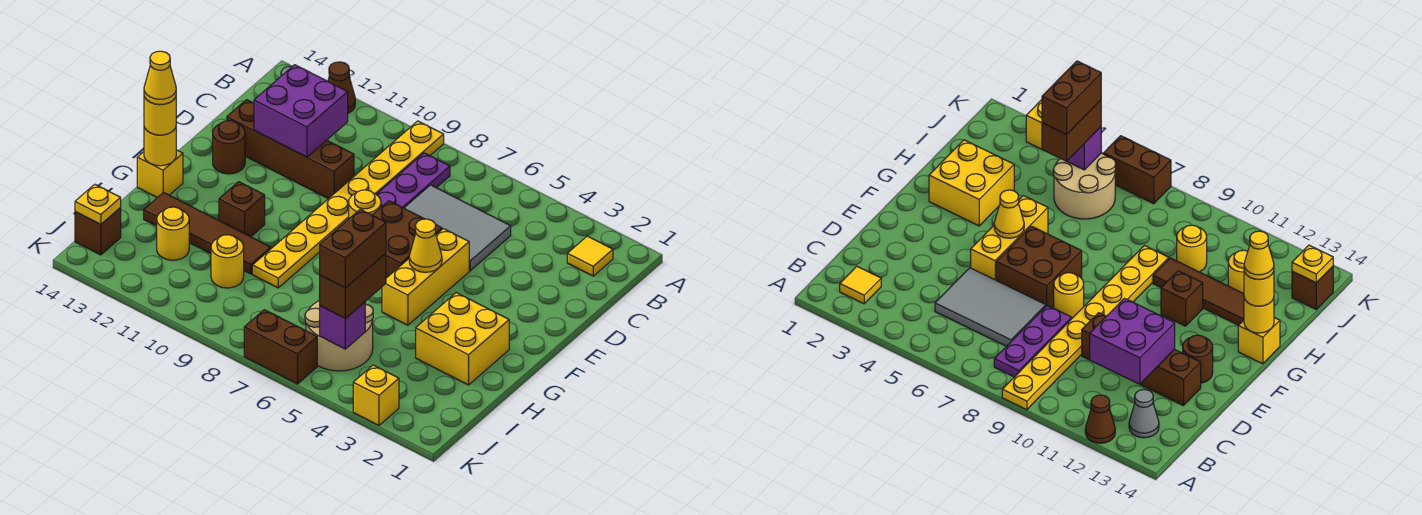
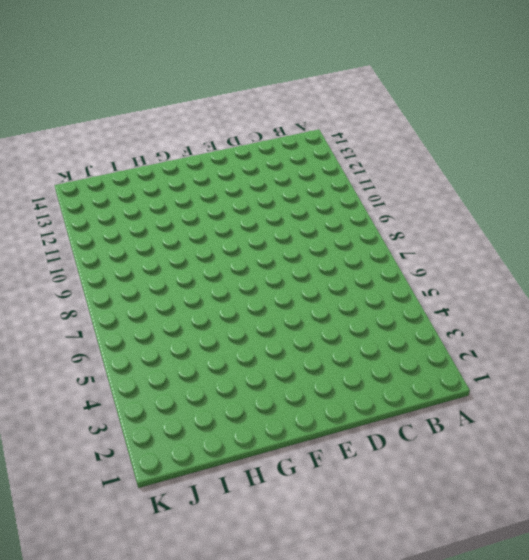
none -> yellow 1x8 plate [252,121,444,288]
none -> brown 1x1 cone [328,62,355,113]
none -> yellow 1x1 tile [567,236,613,276]
none -> purple 1x3 plate [376,153,450,208]

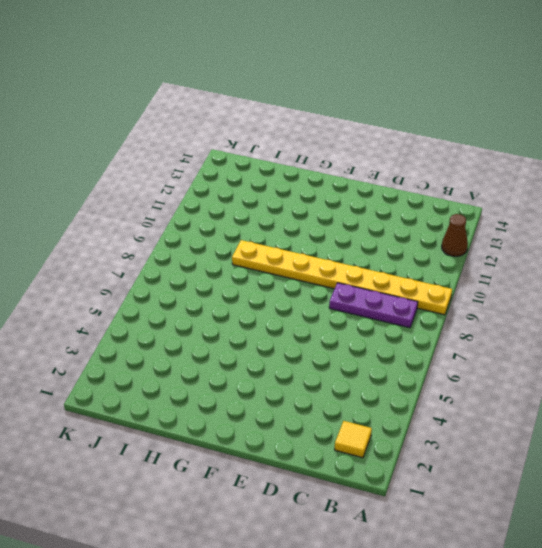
none -> grey 1x1 cone [1129,389,1159,438]
none -> grey 2x3 tile [404,185,511,271]
none -> brown 1x4 brick [227,100,354,199]
none -> yellow 1x3 brick [382,229,469,325]

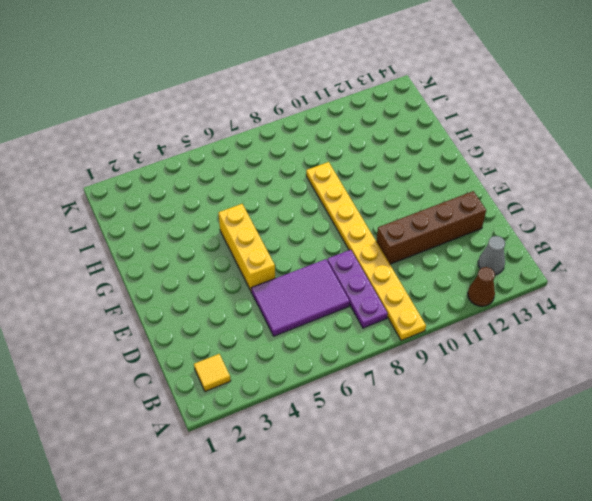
purple 2x3 tile [251,259,350,336] -> grey 2x3 tile [404,185,511,271]
none -> brown 2x2 brick [372,201,442,278]
none -> yellow 1x1 round brick [349,190,381,219]
none -> brown 1x1 round brick [213,121,245,174]
none -> yellow 2x2 brick [416,293,509,385]

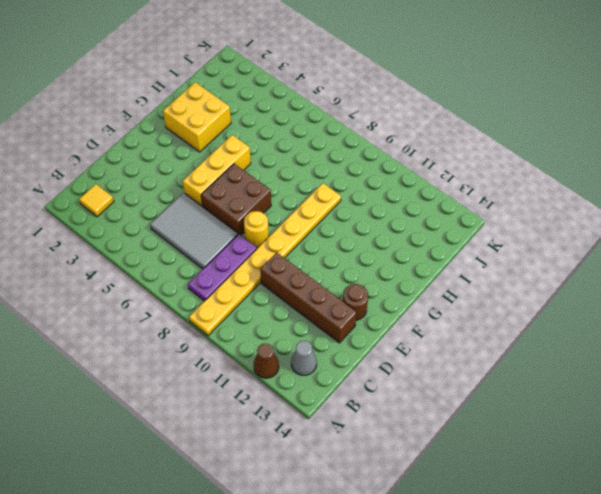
none -> brown 1x1 brick [219,182,265,237]
none -> yellow 1x1 brick [137,150,183,198]
none -> brown 1x4 tile [144,192,271,274]
none -> tan 2x2 round brick [305,300,373,371]

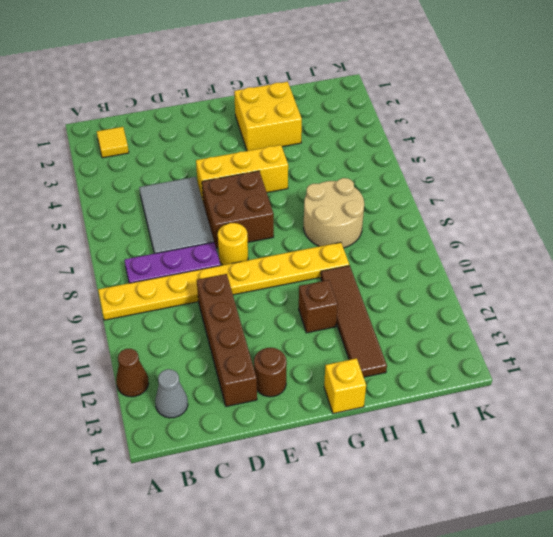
tan 2x2 round brick [304,178,364,248] -> tan 2x2 round brick moved to [305,300,373,371]
none -> yellow 1x1 round brick [211,235,244,288]
none -> yellow 1x1 round brick [157,207,189,260]
none -> brown 1x1 brick [75,208,121,255]
none -> yellow 1x1 brick [353,365,399,425]

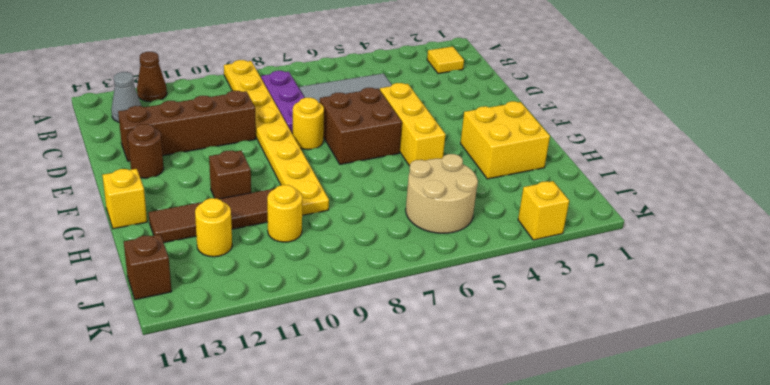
none -> brown 1x2 brick [244,310,317,384]
none -> purple 2x2 brick [254,65,348,157]
none -> yellow 1x1 cone [409,219,442,272]
none -> yellow 1x1 round brick [144,127,176,166]

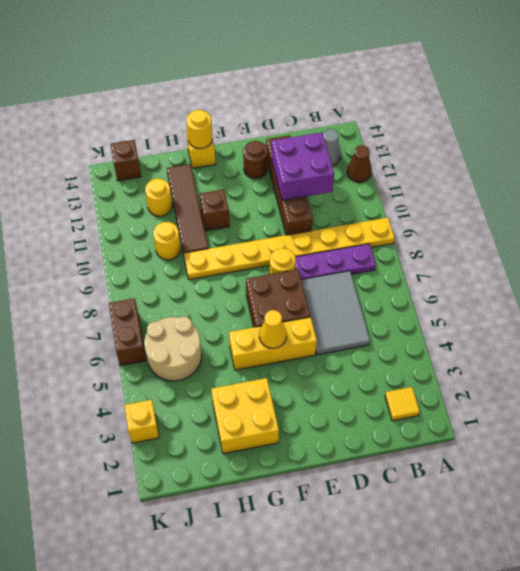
none -> purple 1x1 brick [320,302,365,349]
none -> yellow 1x1 plate [75,184,121,224]
none -> yellow 1x1 round brick [144,97,176,135]
none -> brown 1x2 brick [320,253,386,319]

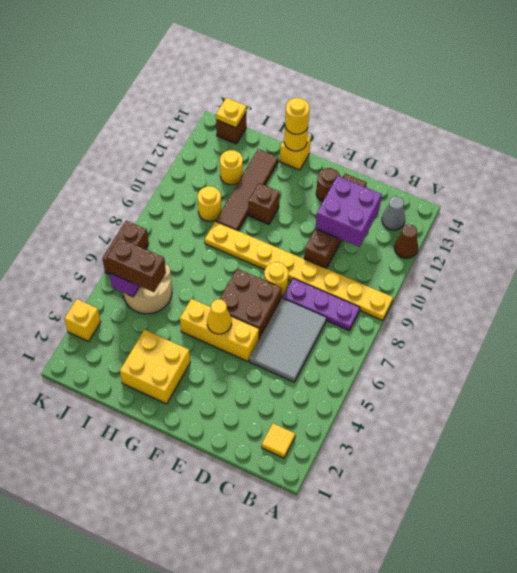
none -> yellow 1x1 cone [144,51,176,105]
none -> brown 1x2 brick [320,209,386,288]

